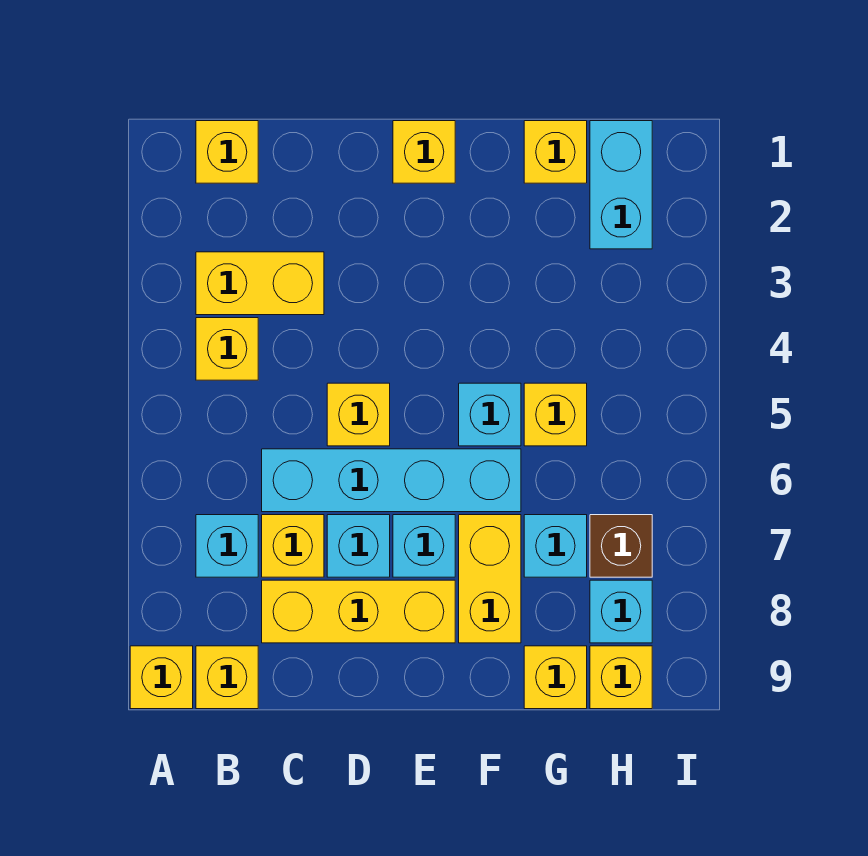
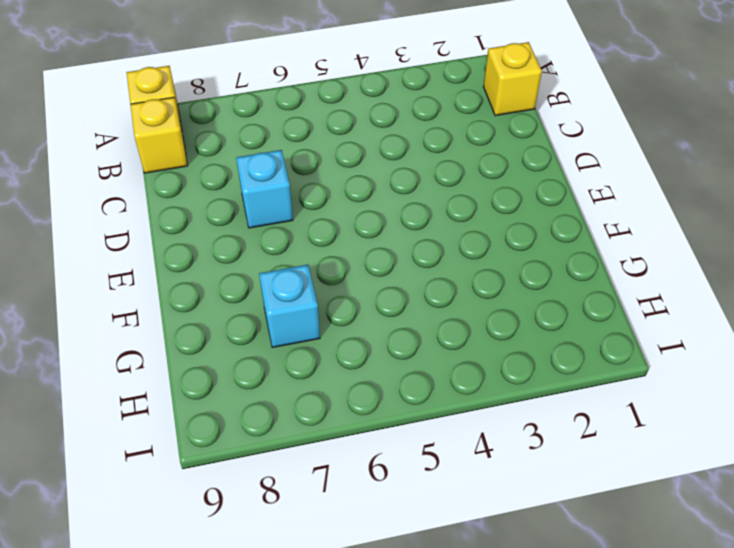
none -> yellow 1x2 brick [196,252,324,315]
none -> yellow 1x1 brick [196,318,258,380]
none -> cyan 1x1 brick [196,515,258,577]

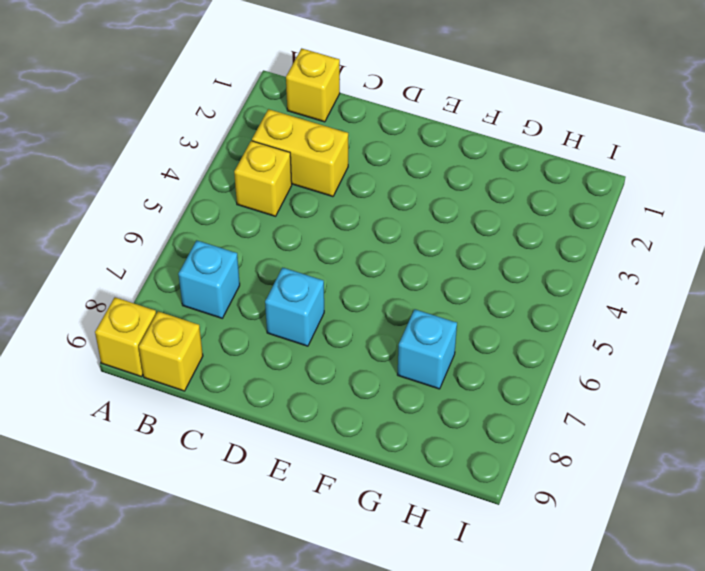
none -> cyan 1x4 brick [262,449,521,512]
none -> yellow 1x1 brick [262,515,324,577]
none -> yellow 1x3 brick [262,580,455,643]

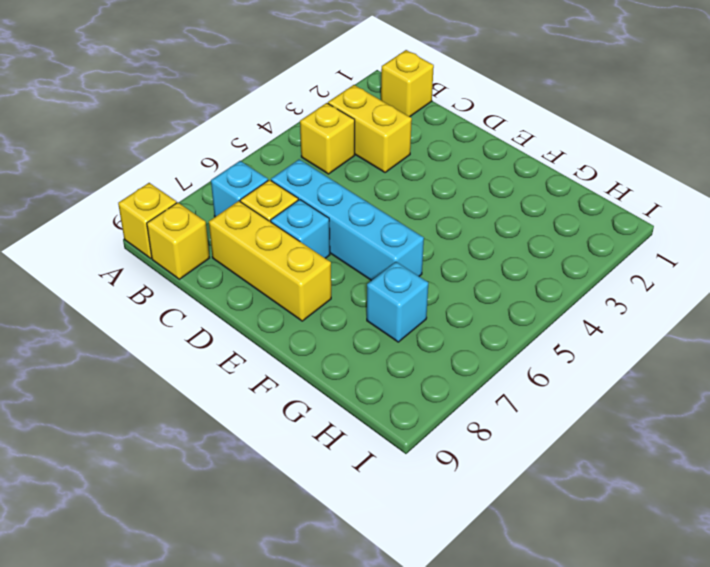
none -> yellow 1x1 brick [327,383,390,446]
none -> yellow 1x1 brick [393,121,455,183]
none -> cyan 1x1 brick [393,515,455,577]

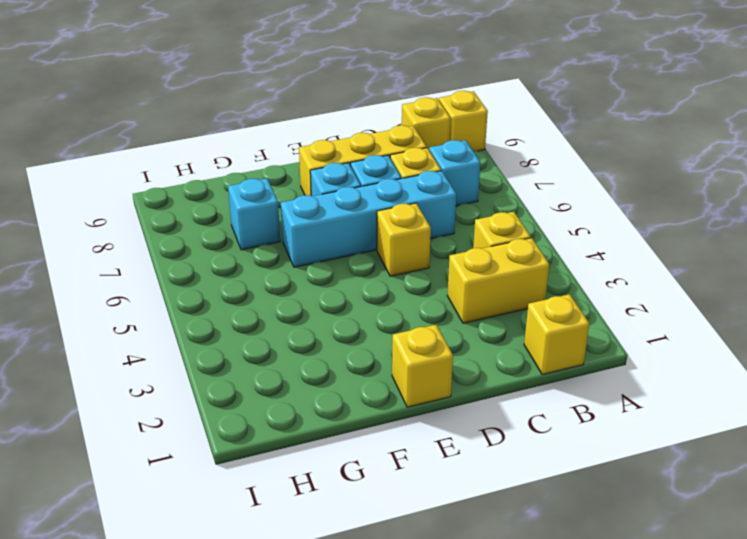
none -> cyan 1x1 brick [459,383,521,446]
none -> yellow 1x2 brick [459,515,521,643]
none -> yellow 1x1 brick [524,121,587,183]

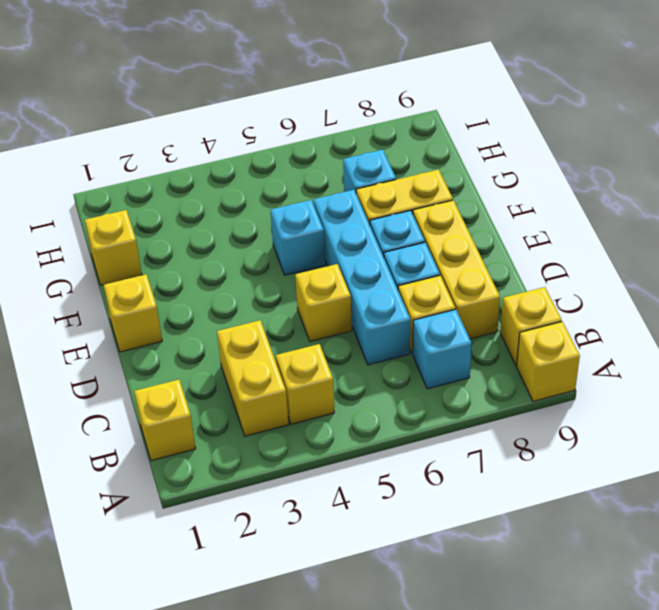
none -> yellow 1x1 brick [524,383,587,446]
none -> yellow 1x1 brick [524,646,587,709]
none -> cyan 1x2 brick [590,121,652,249]

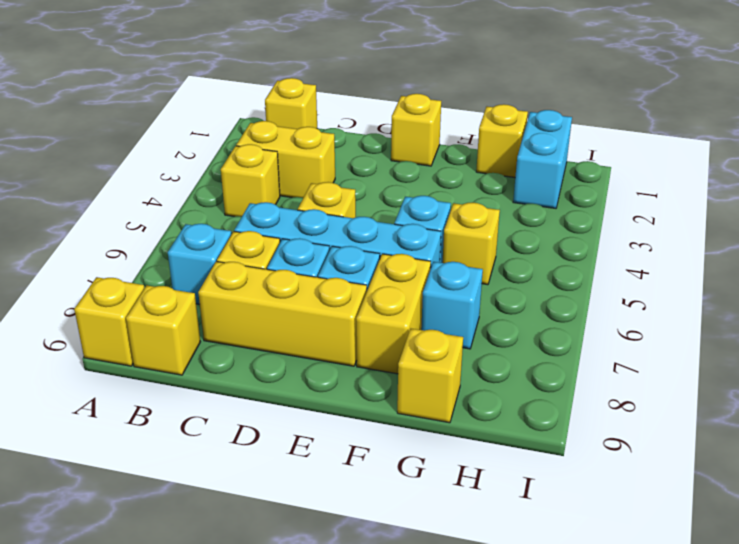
none -> brown 1x1 brick [590,515,652,577]
none -> cyan 1x1 brick [590,580,652,643]
none -> yellow 1x1 brick [590,646,652,709]

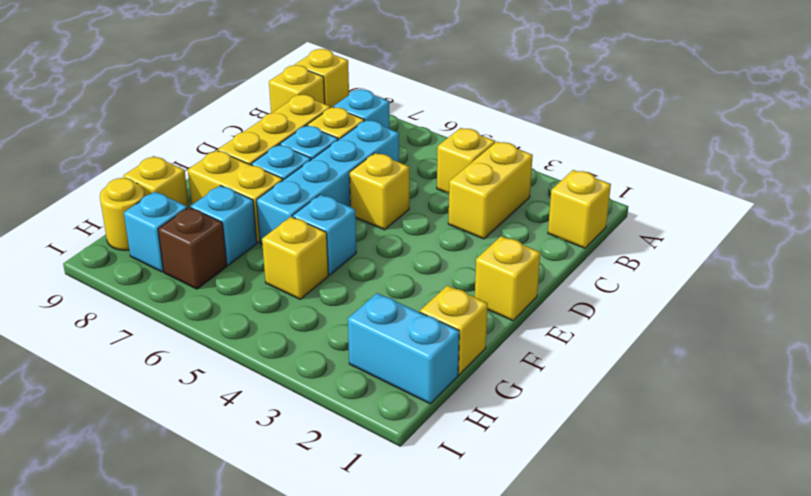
yellow 1x1 round brick [100,178,145,251] -> yellow 1x1 brick [590,646,652,709]

